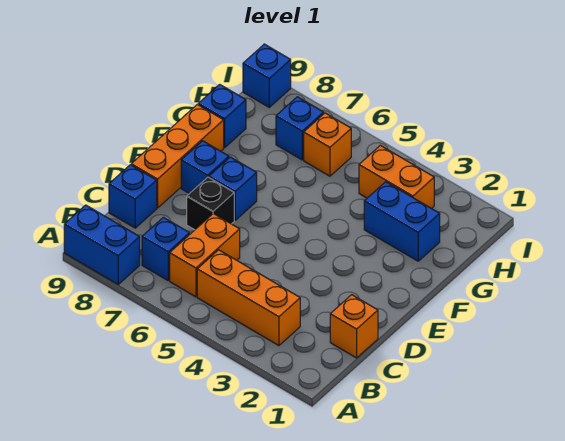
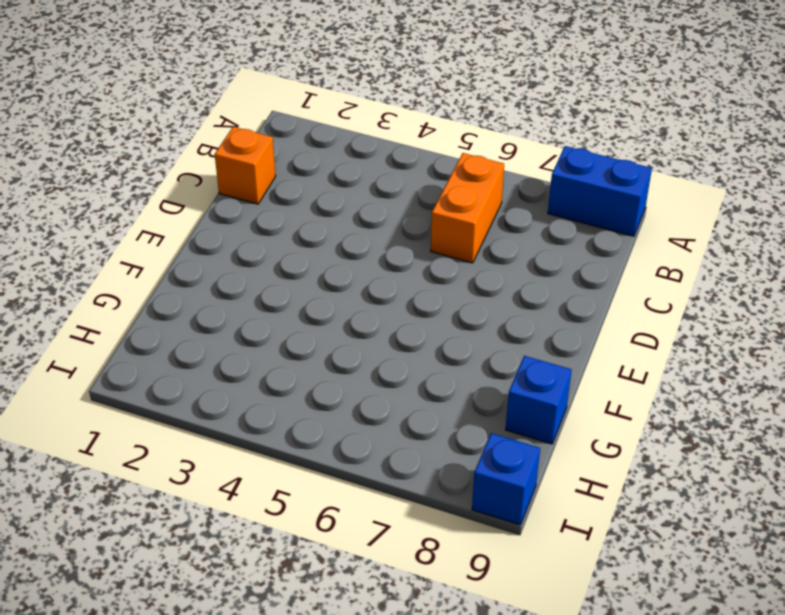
none -> orange 1x3 brick [197,250,300,346]
none -> blue 1x1 brick [142,217,190,280]
none -> blue 1x1 brick [109,165,157,228]

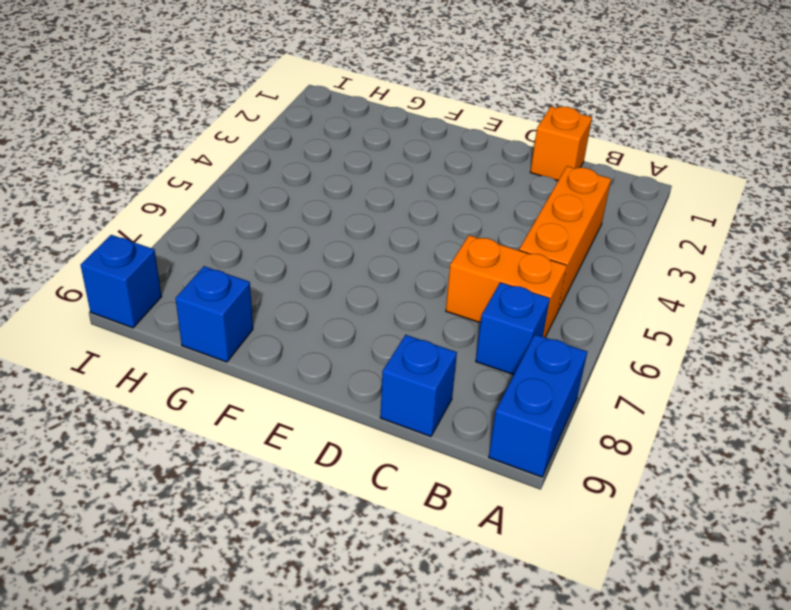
none -> black 1x1 brick [187,177,234,230]
none -> orange 1x3 brick [131,104,224,208]
none -> blue 1x1 brick [209,157,257,220]

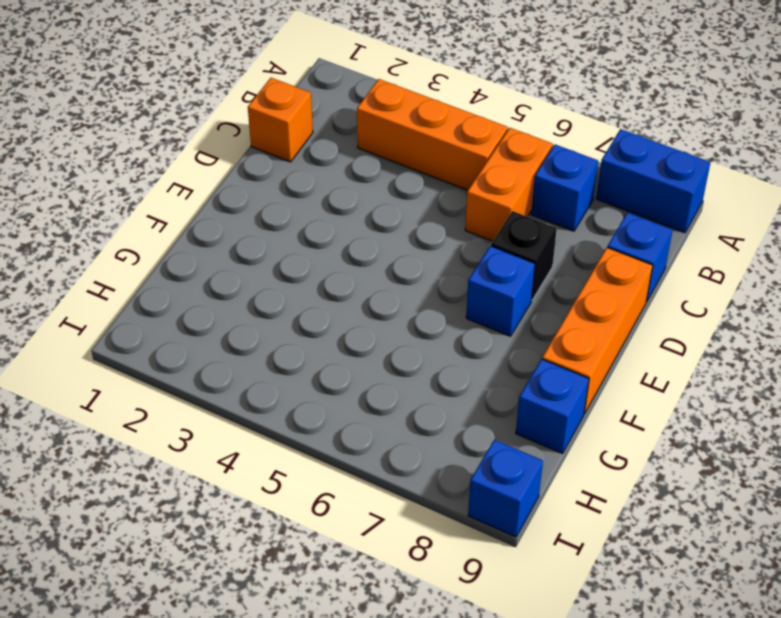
none -> blue 1x1 brick [181,141,229,194]
none -> blue 1x2 brick [364,182,440,261]
none -> orange 1x2 brick [359,145,434,209]

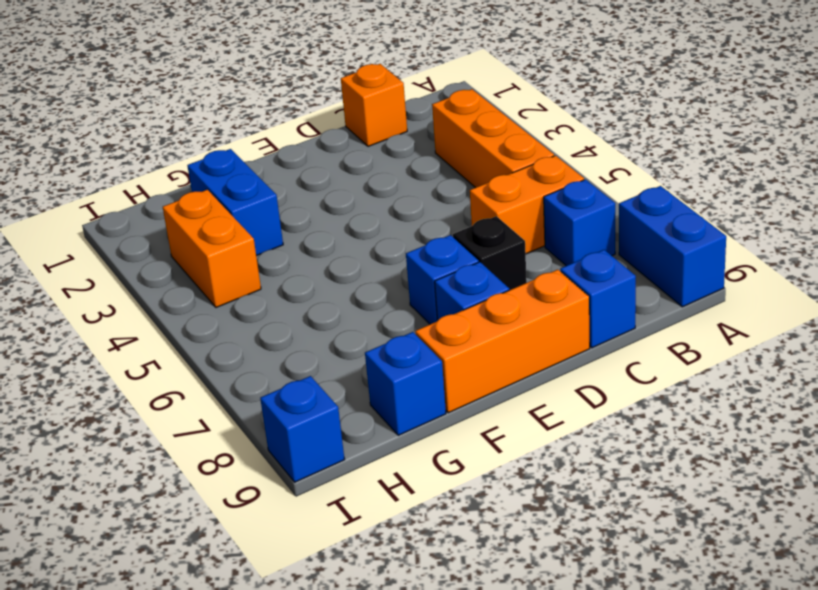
none -> orange 1x1 brick [304,113,351,176]
none -> blue 1x1 brick [276,97,324,160]

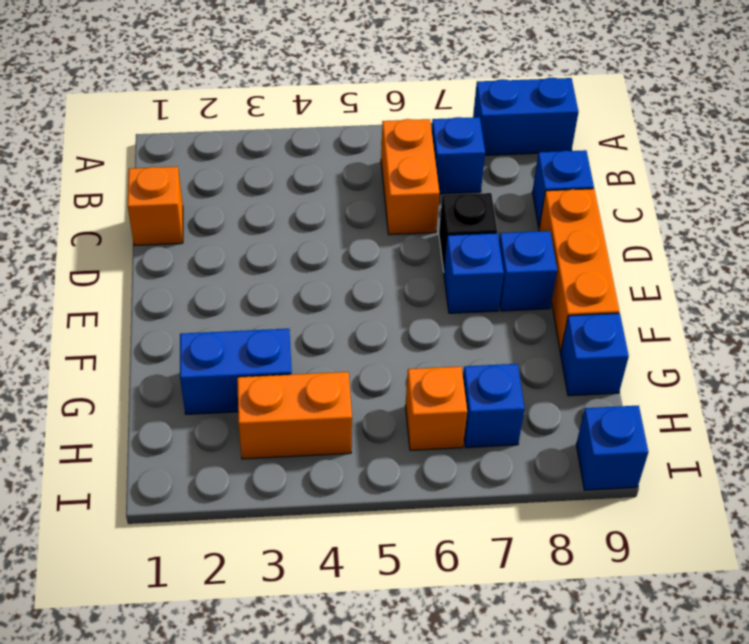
none -> orange 1x3 brick [197,250,300,346]

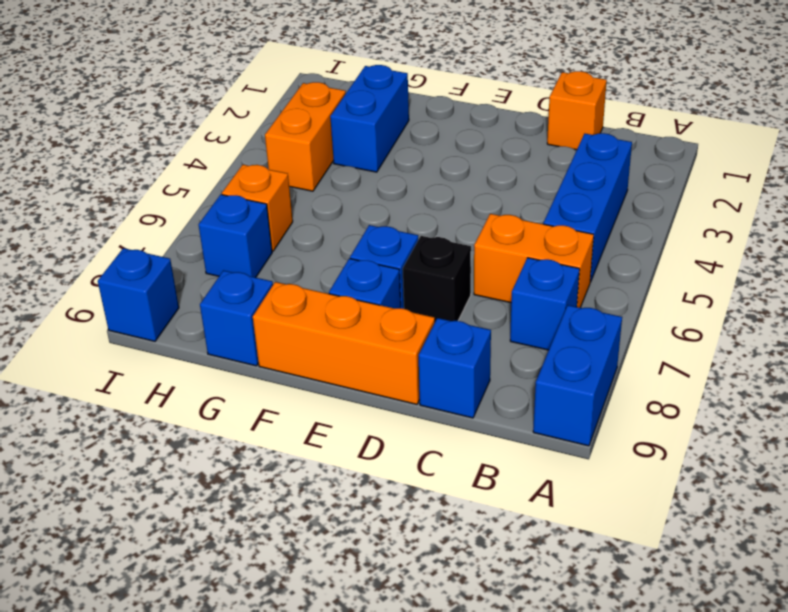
blue 1x3 brick [543,133,632,282] -> orange 1x3 brick [197,250,300,346]

